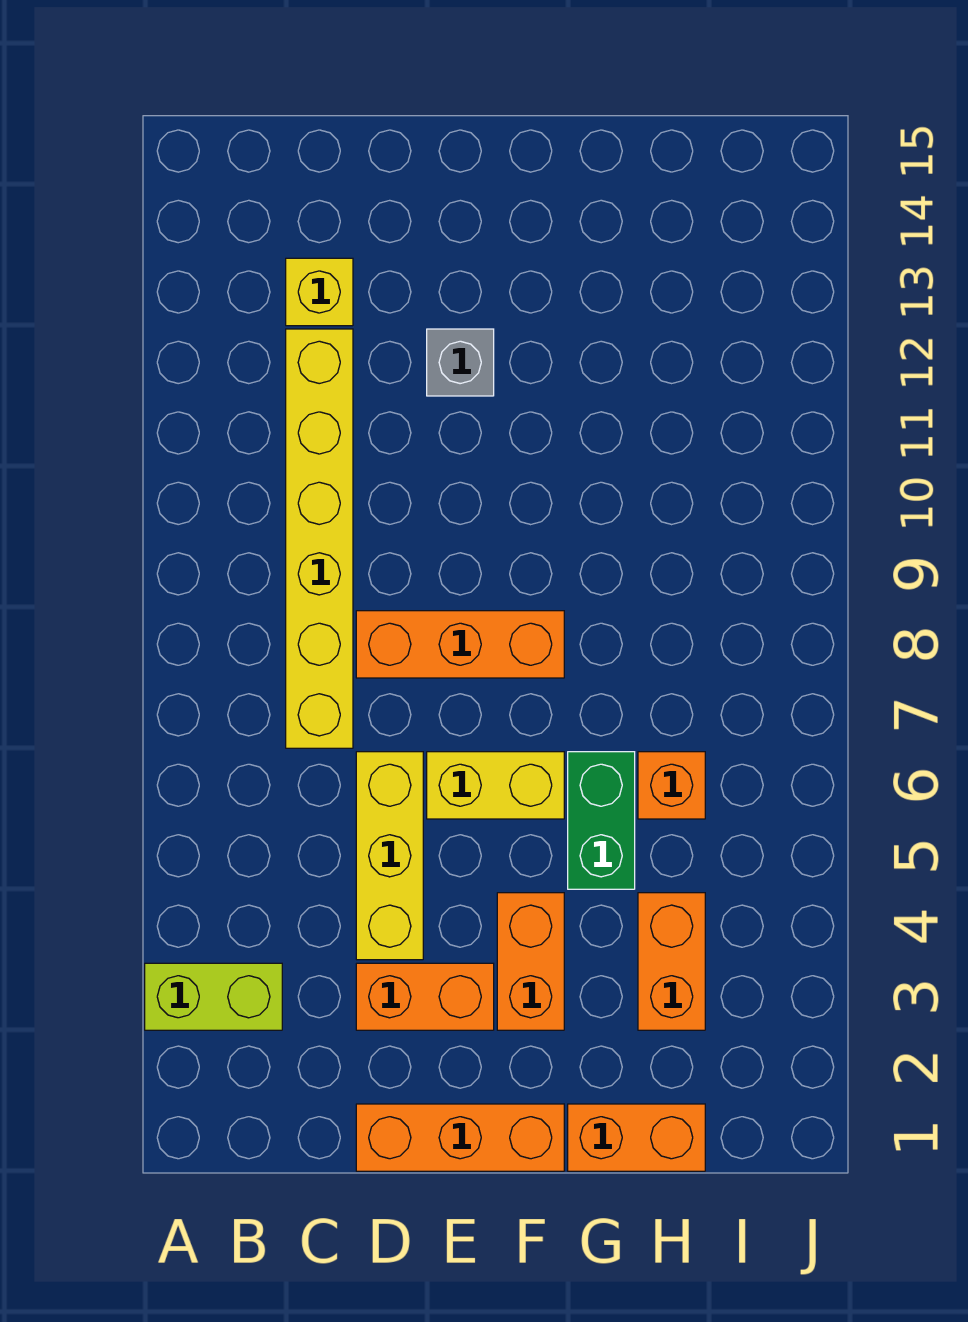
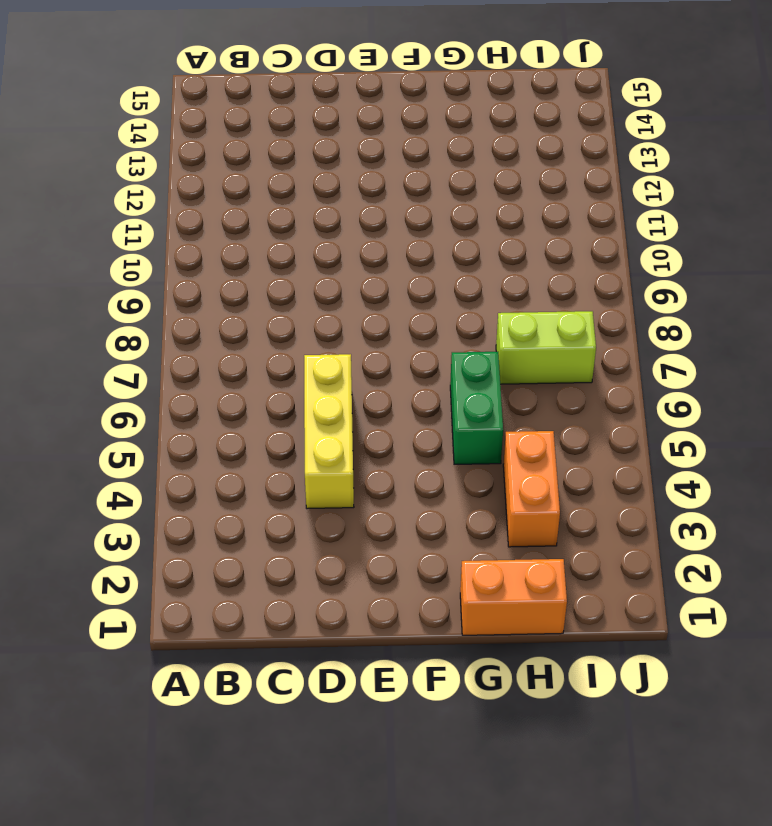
lime 1x2 brick [496,311,596,384] -> lime 1x2 brick moved to [145,963,282,1030]
none -> yellow 1x6 brick [286,329,353,748]
none -> yellow 1x1 brick [286,258,353,326]
none -> orange 1x3 brick [356,1104,564,1171]

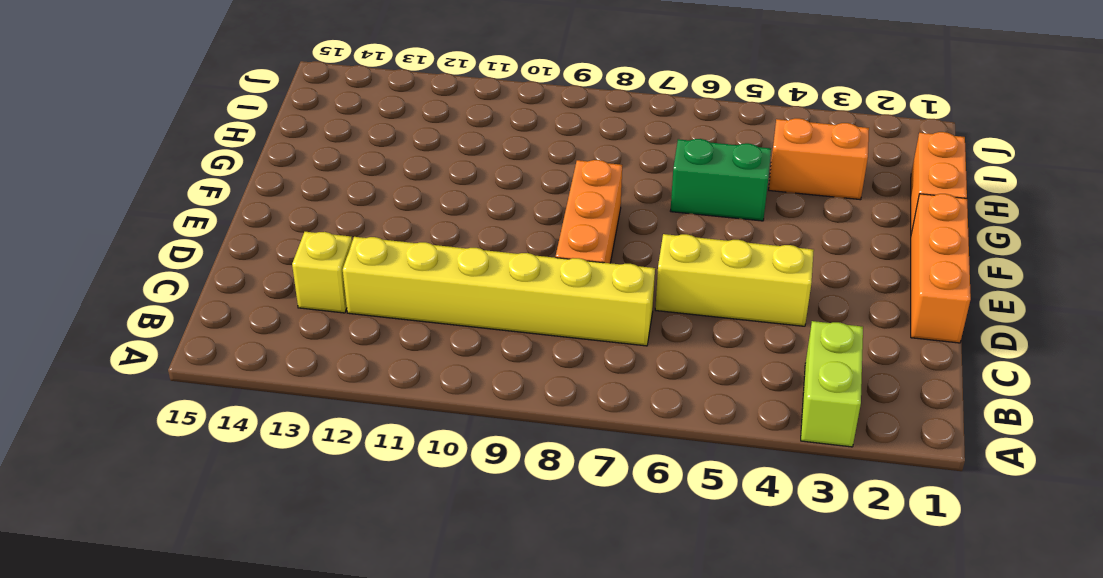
none -> orange 1x2 brick [356,963,494,1030]
none -> yellow 1x2 brick [427,752,564,819]
none -> grey 1x1 brick [427,329,494,396]

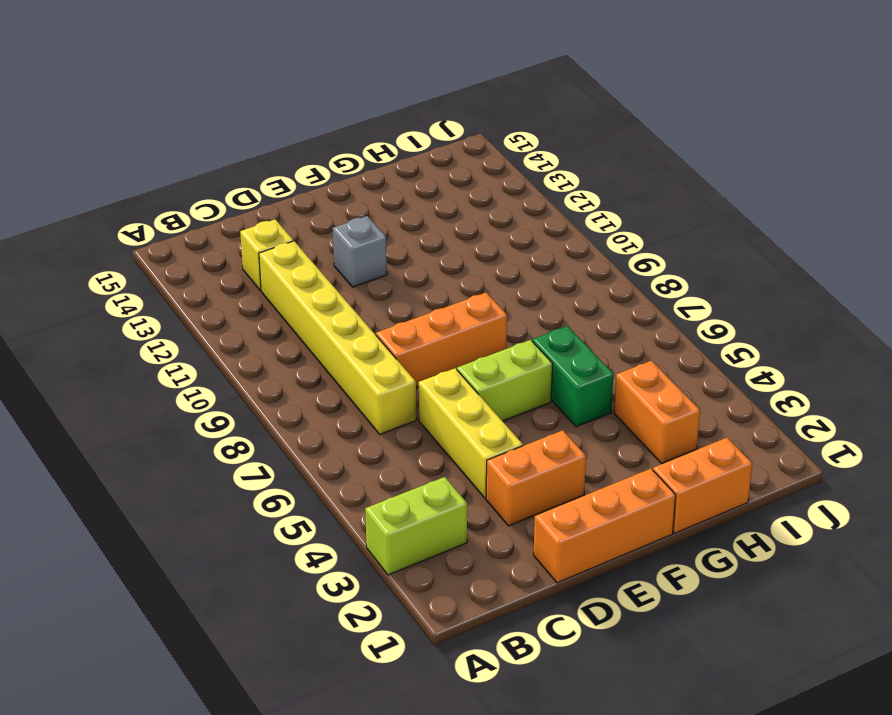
lime 1x2 brick [457,340,553,421] -> yellow 1x2 brick [427,752,564,819]
none -> orange 1x2 brick [497,893,564,1030]
none -> orange 1x1 brick [638,752,705,819]

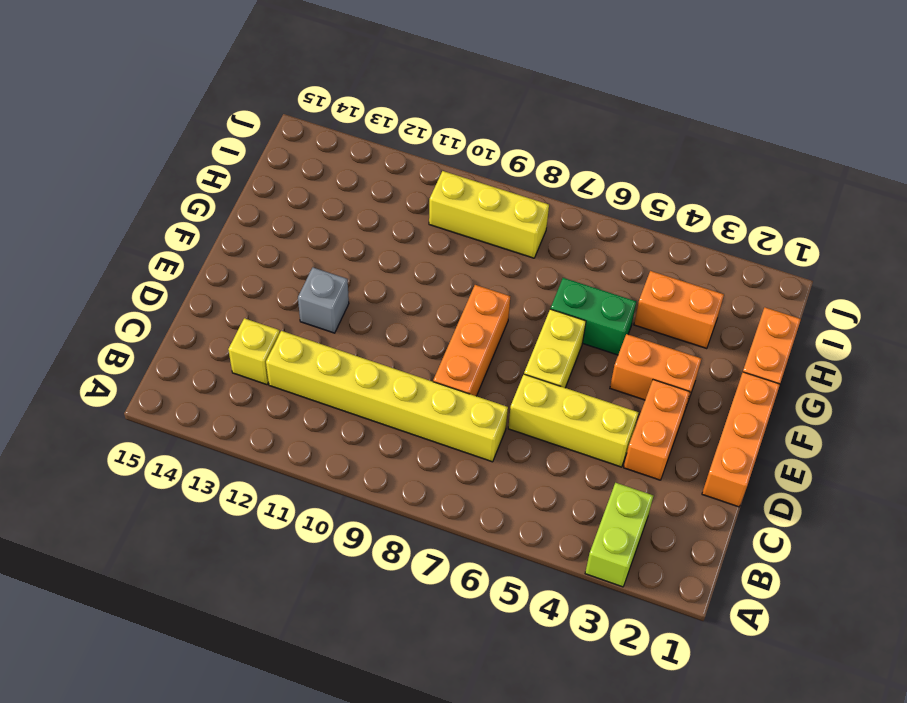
yellow 1x3 brick [429,171,549,258] -> none
none -> orange 1x1 brick [638,752,705,819]

